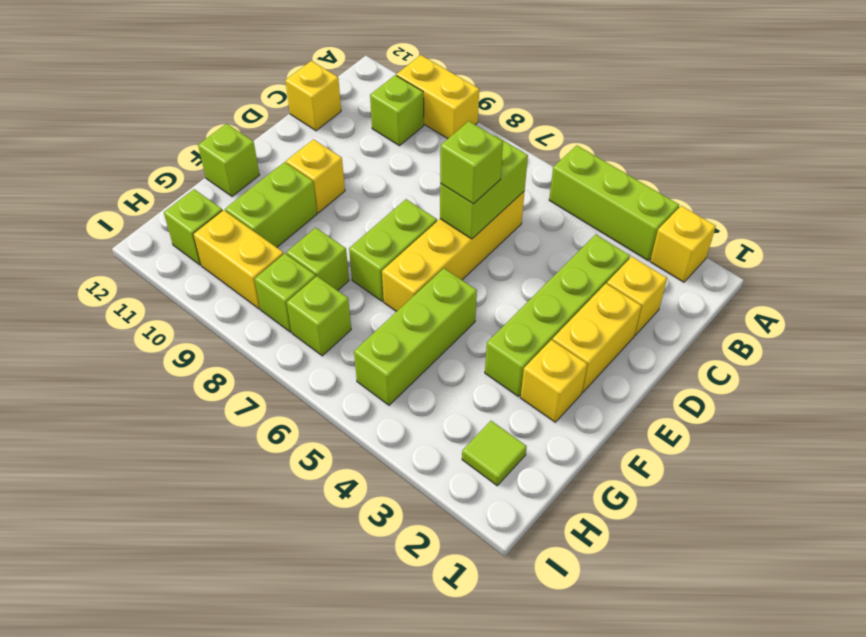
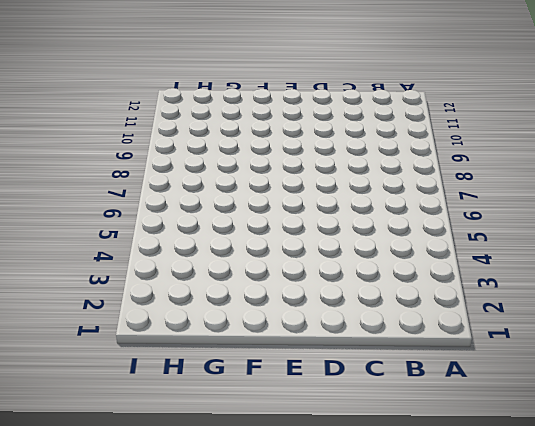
none -> yellow 1x1 brick [650,206,716,282]
none -> lime 1x3 brick [549,146,679,261]
none -> yellow 1x2 brick [396,55,479,139]

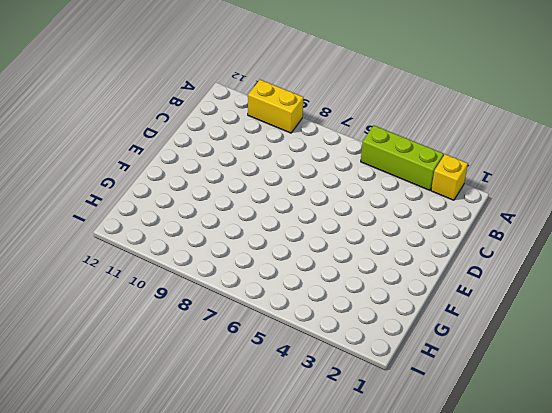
none -> lime 1x1 brick [370,75,424,146]
none -> yellow 1x1 brick [607,257,667,335]
none -> lime 1x4 brick [485,234,630,397]

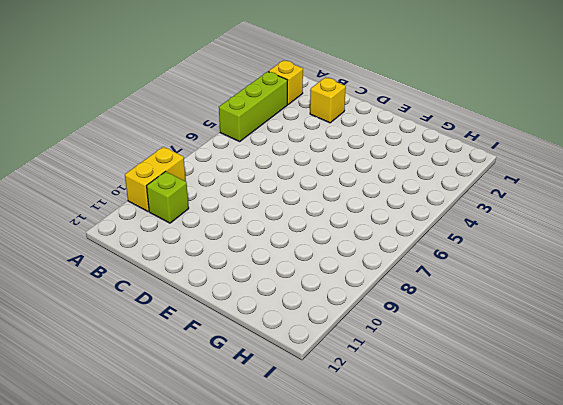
none -> lime 1x4 brick [485,234,630,397]
none -> yellow 1x4 brick [382,191,525,312]
none -> yellow 1x1 brick [285,61,341,131]

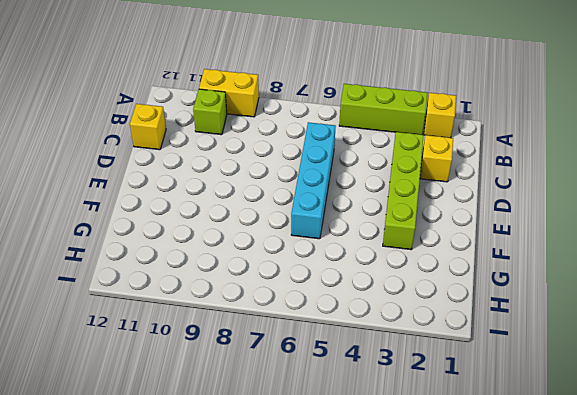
cyan 1x4 brick [291,122,336,239] -> yellow 1x4 brick [382,191,525,312]
none -> yellow 1x2 brick [552,284,641,392]
none -> lime 1x2 brick [349,199,437,301]
none -> yellow 1x1 brick [286,139,345,213]

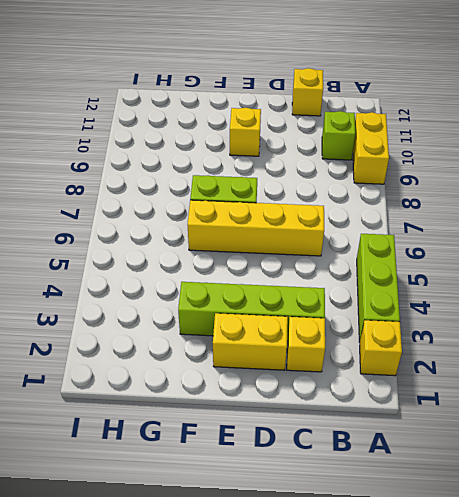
none -> yellow 1x1 brick [521,340,587,422]
none -> lime 1x3 brick [354,268,477,405]
none -> lime 1x2 brick [225,162,317,247]

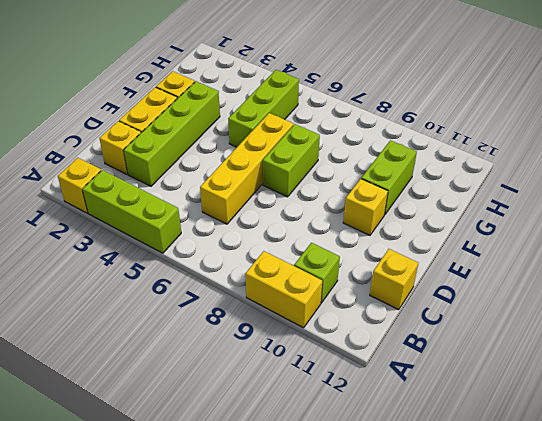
none -> lime 1x1 brick [198,124,260,196]
none -> lime 1x1 brick [286,228,349,291]
none -> lime 1x1 tile [462,421,527,486]

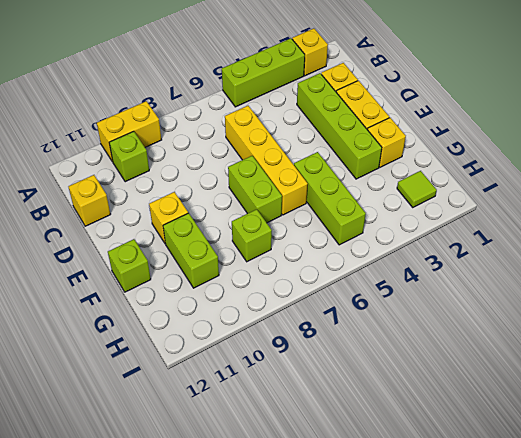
none -> lime 1x1 brick [287,276,351,356]
none -> lime 1x1 brick [255,254,316,332]
none -> yellow 1x2 brick [193,210,284,309]

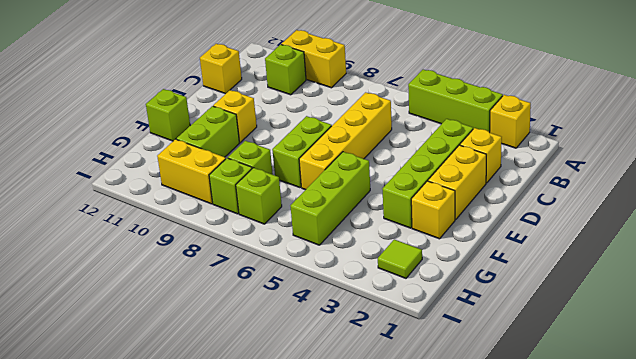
none -> lime 1x1 brick [164,189,222,265]
none -> lime 1x2 brick [440,136,528,239]
none -> lime 1x1 brick [440,121,503,204]

